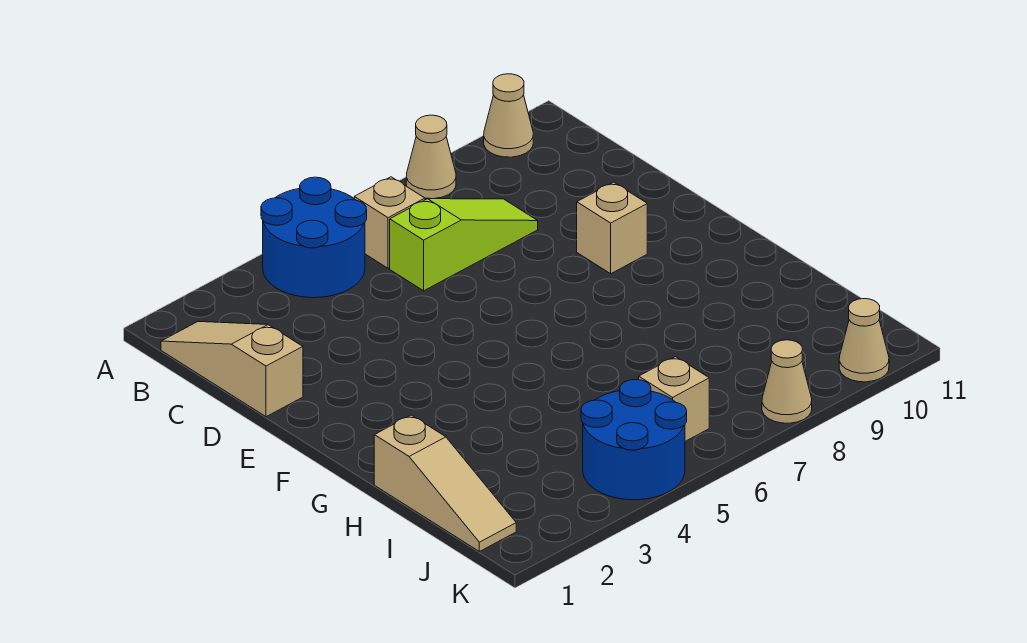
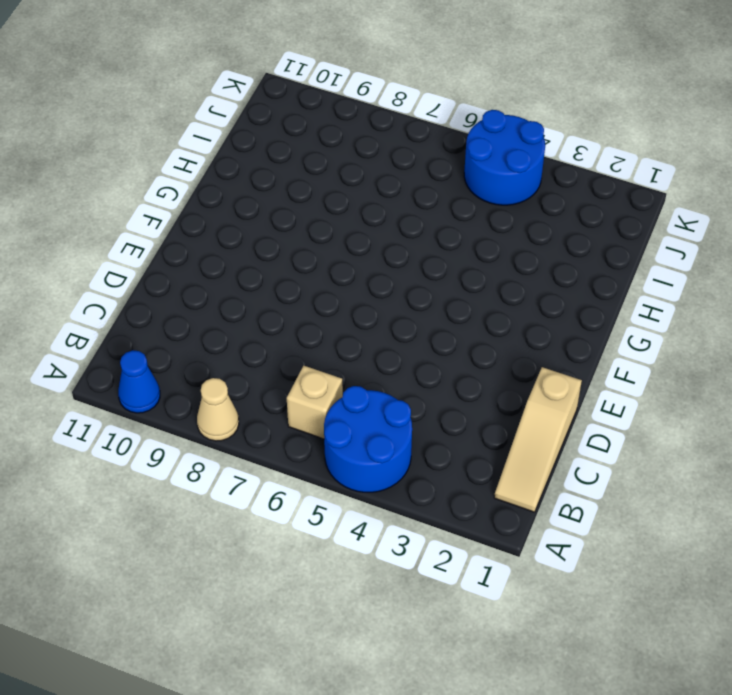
blue 1x1 cone [118,350,160,413] -> tan 1x1 cone [484,74,533,157]
none -> lime 1x3 slope [390,199,538,291]
none -> tan 1x1 brick [577,182,647,274]
none -> tan 1x3 slope [374,415,516,552]

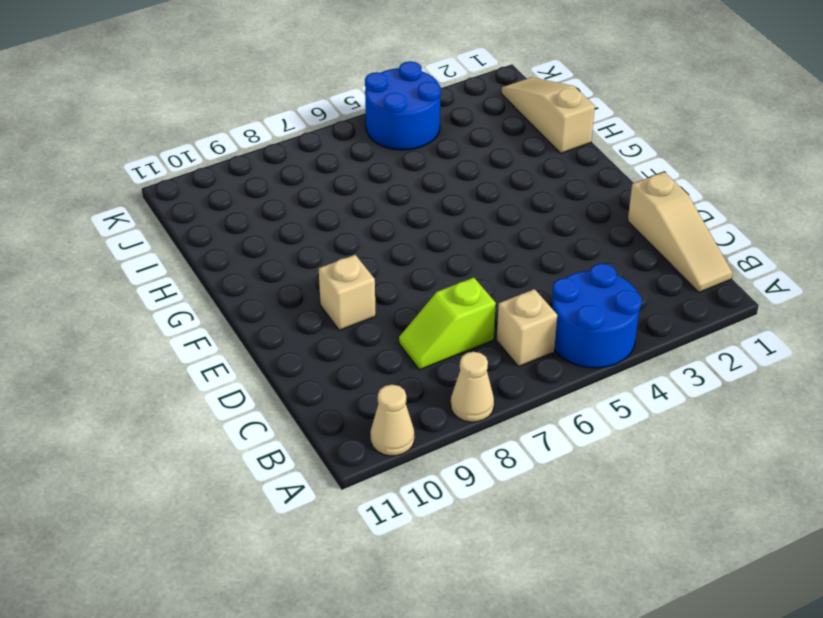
lime 1x2 slope [399,278,496,370] -> lime 1x3 slope [390,199,538,291]
none -> tan 1x1 brick [639,357,709,441]
none -> tan 1x1 cone [762,340,812,423]
none -> tan 1x1 cone [839,299,889,382]

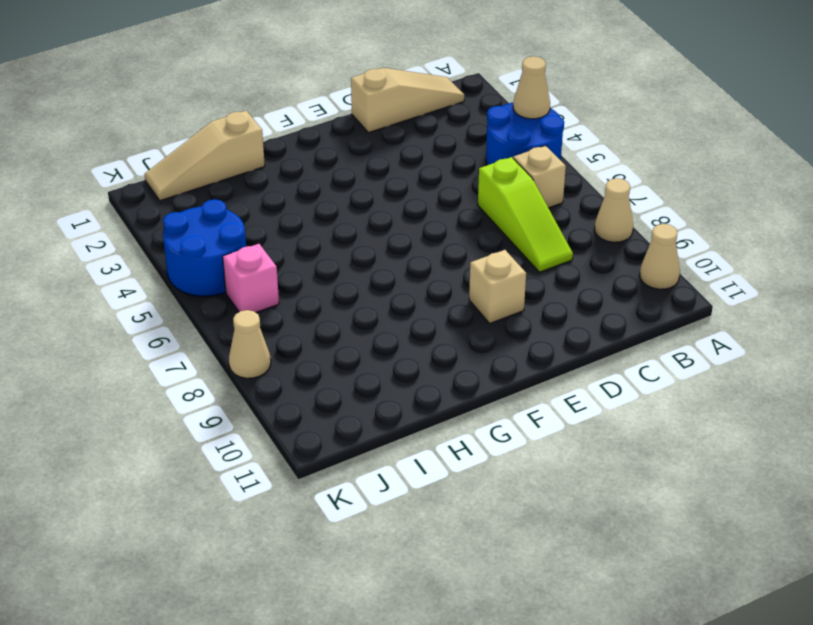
tan 1x1 cone [513,56,550,119] -> tan 1x1 cone moved to [839,299,889,382]
pink 1x1 brick [223,244,279,312] -> tan 1x1 brick [639,357,709,441]

